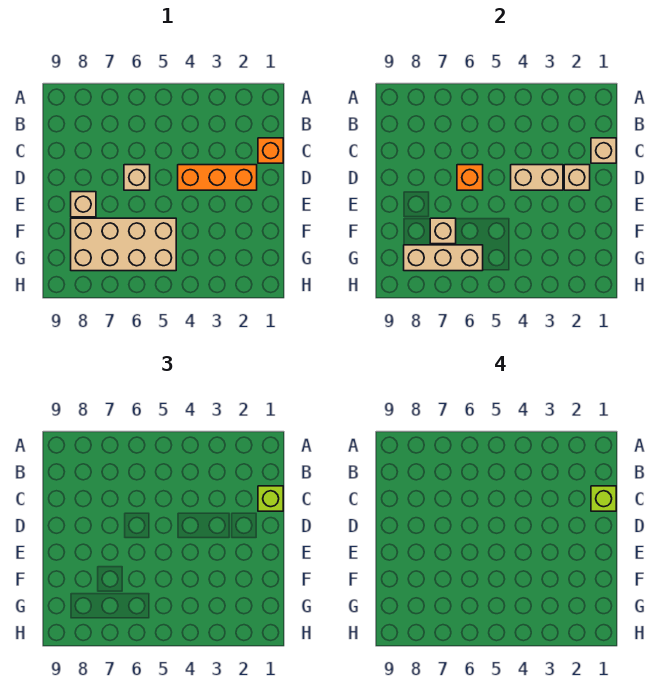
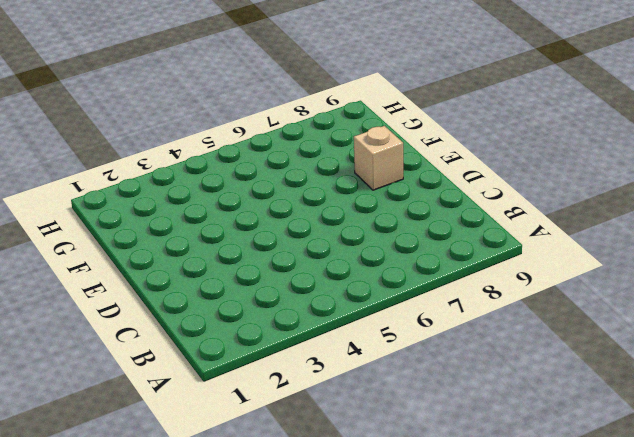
none -> orange 1x1 brick [258,138,283,163]
none -> orange 1x3 brick [178,165,257,190]
none -> tan 1x1 brick [124,165,150,190]

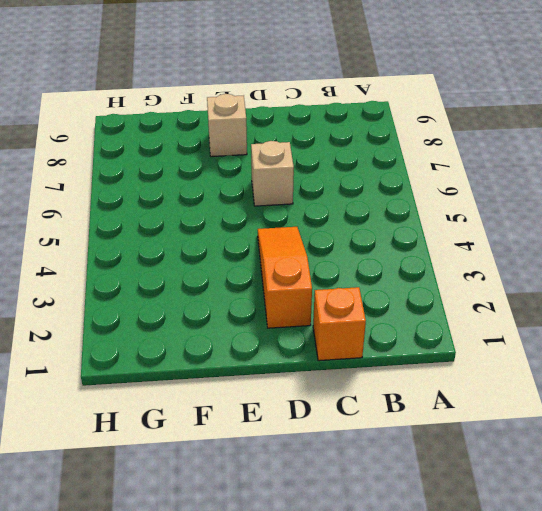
orange 1x3 slope [258,227,312,328] -> orange 1x3 brick [178,165,257,190]
none -> tan 2x4 brick [71,218,176,271]
none -> tan 1x1 brick [591,138,616,163]
none -> tan 1x1 brick [564,165,590,190]

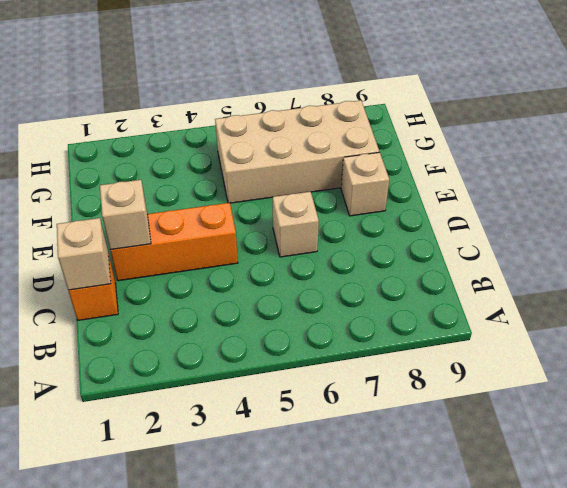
none -> tan 1x2 brick [511,165,563,190]
none -> orange 1x1 brick [457,165,483,190]
none -> tan 1x1 brick [430,218,456,244]

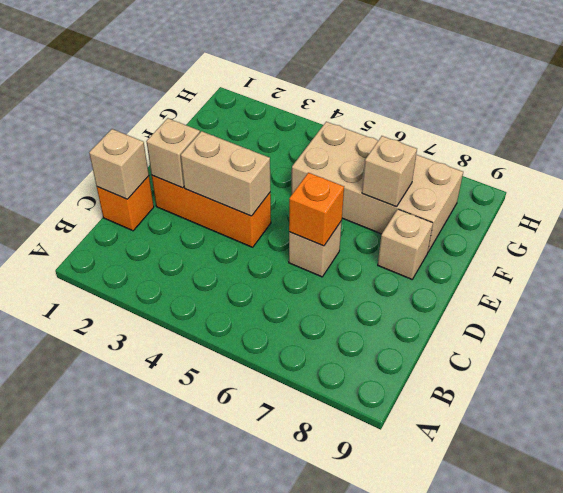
none -> tan 1x3 brick [404,245,483,271]
none -> lime 1x1 brick [258,486,283,511]
none -> lime 1x1 brick [591,486,616,511]

